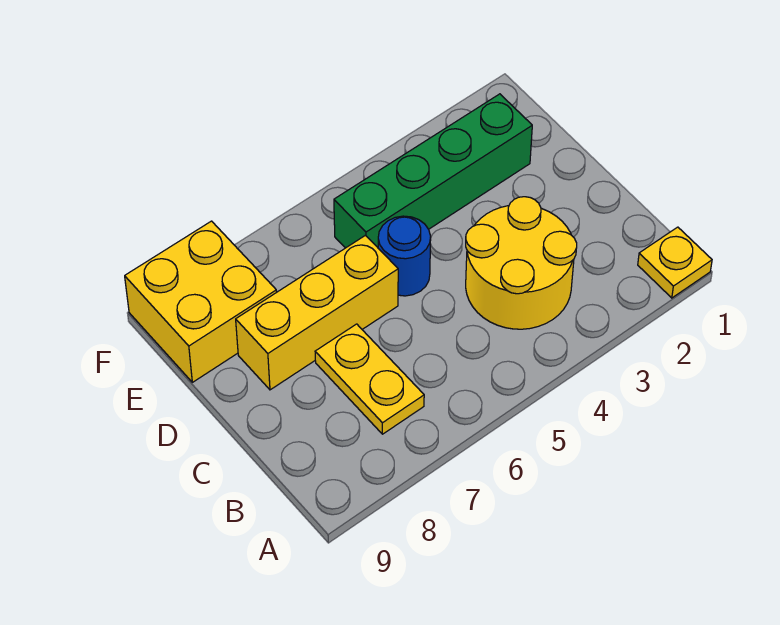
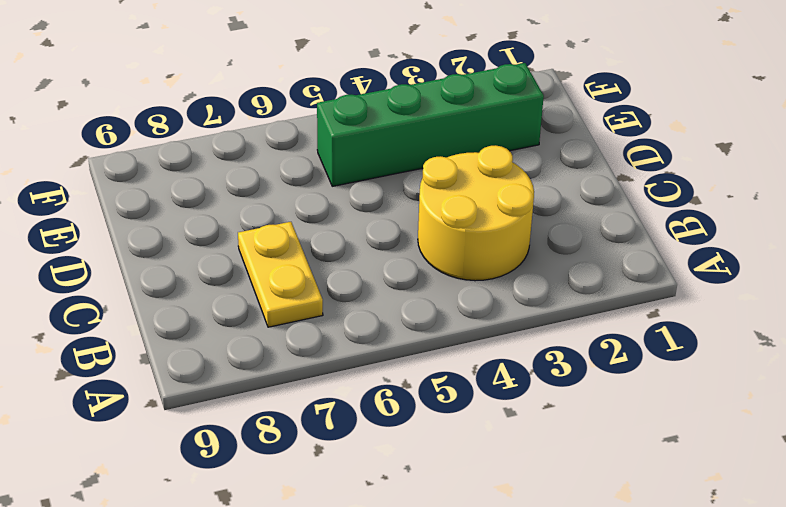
none -> yellow 1x1 plate [638,227,712,298]
none -> blue 1x1 round brick [378,216,431,296]

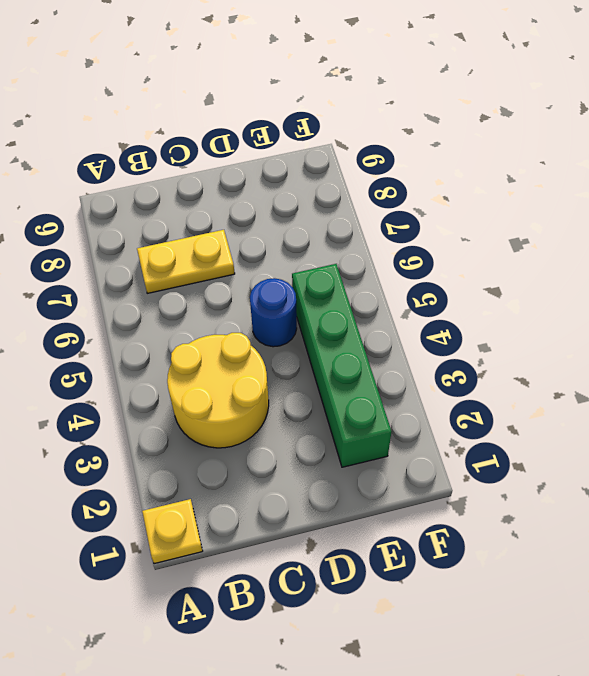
none -> yellow 1x3 brick [236,235,398,390]
none -> yellow 2x2 brick [125,221,277,382]

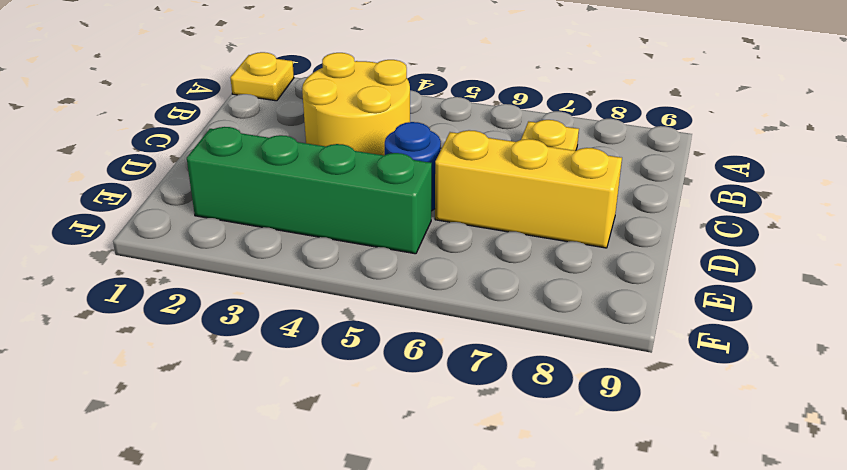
none -> yellow 2x2 brick [125,221,277,382]

